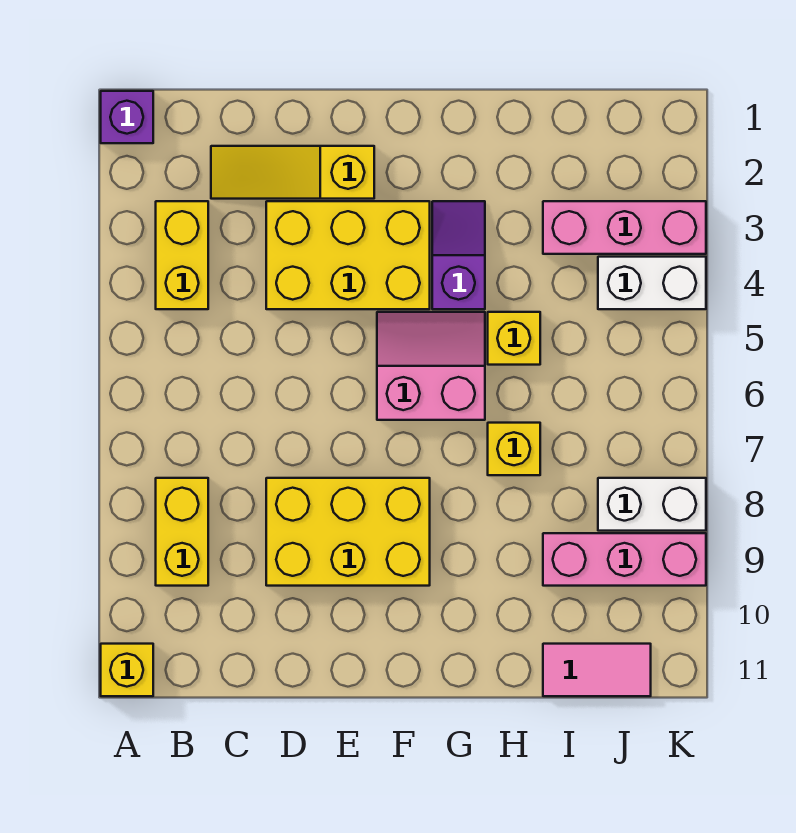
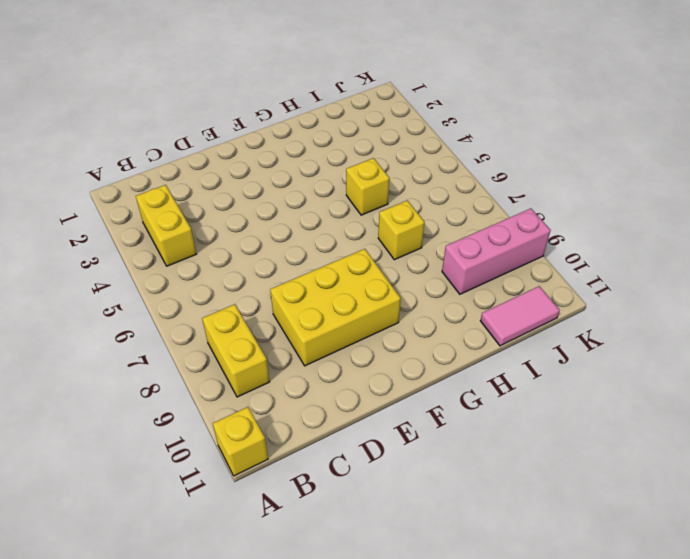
none -> purple 1x1 brick [101,91,153,143]
none -> yellow 1x3 slope [211,146,374,199]
none -> yellow 2x3 brick [266,201,430,309]

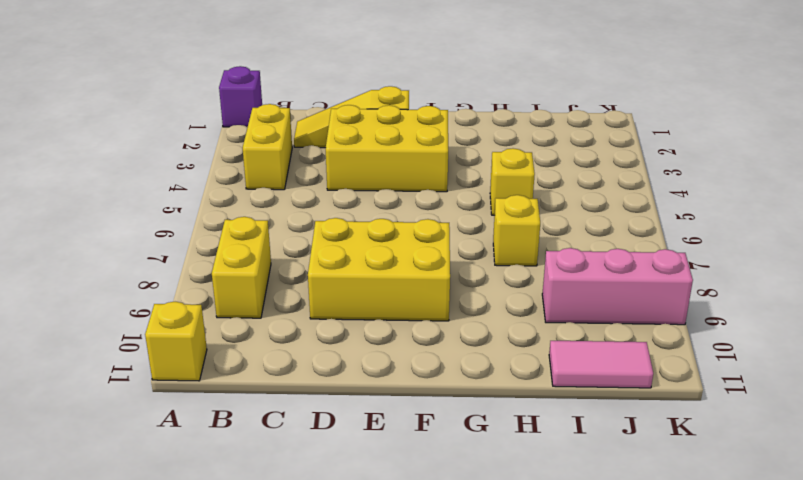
none -> pink 2x2 slope [377,312,485,420]
none -> purple 1x2 slope [432,201,485,309]
none -> pink 1x3 brick [543,201,706,254]

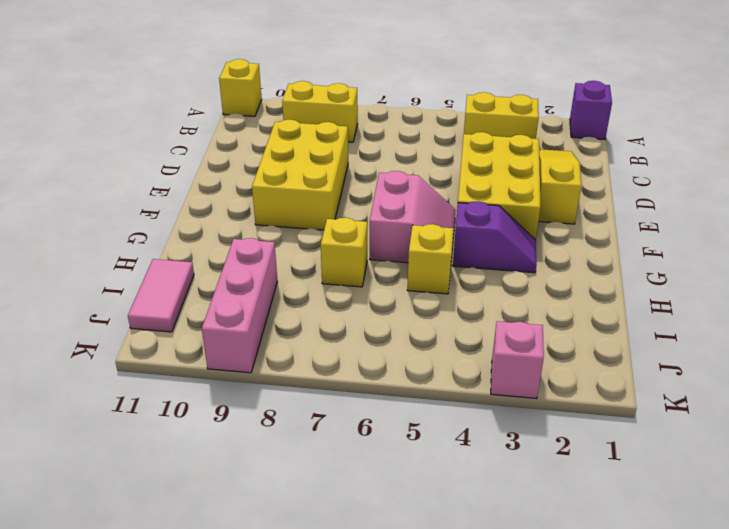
pink 1x1 brick [491,321,544,399] -> pink 1x3 brick [543,201,706,254]
none -> white 1x2 brick [598,257,706,309]
none -> white 1x2 brick [598,478,706,531]

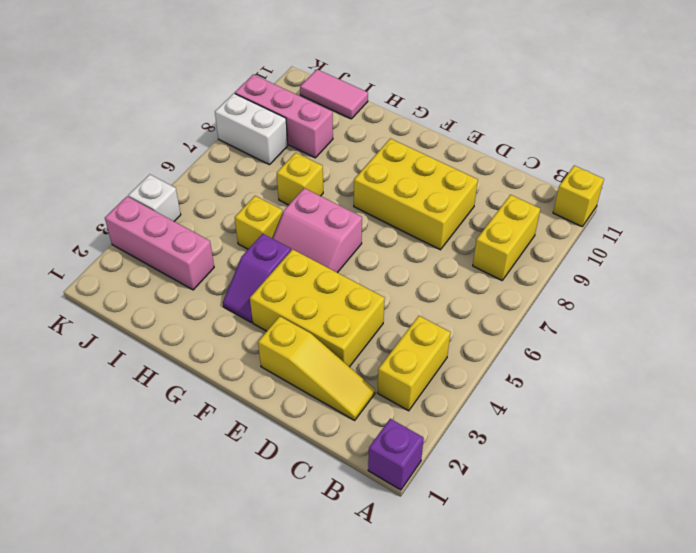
white 1x1 brick [128,174,181,221] -> white 1x2 brick [598,257,706,309]

